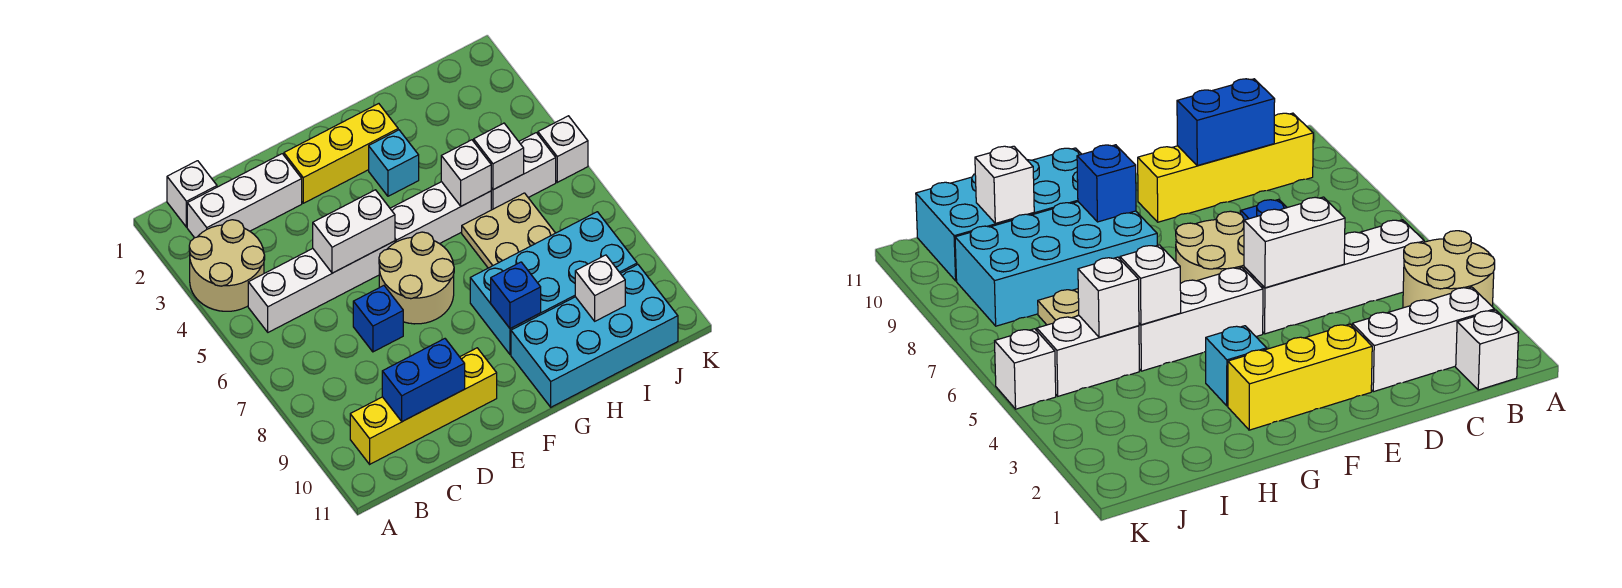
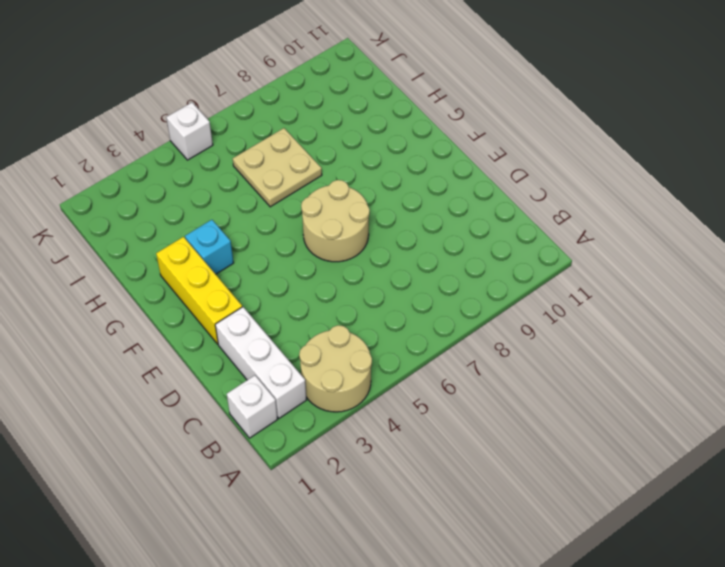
none -> white 1x4 brick [248,241,395,332]
none -> yellow 1x4 brick [350,348,497,464]
none -> blue 1x1 brick [353,286,403,352]

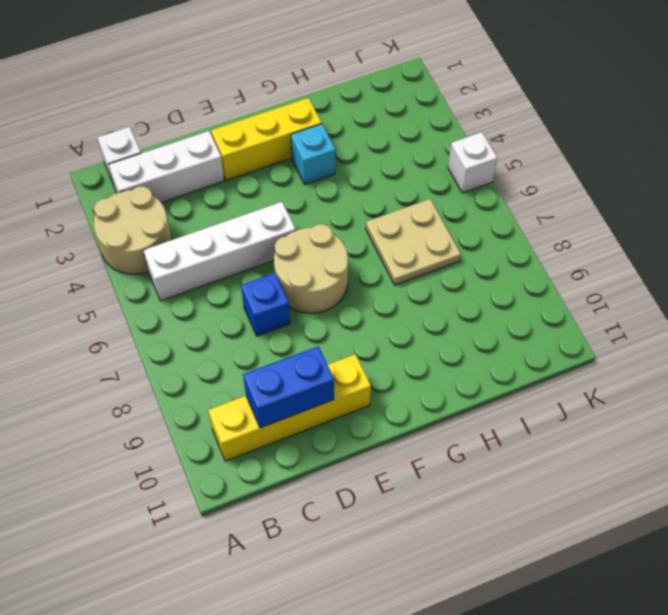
none -> white 1x3 brick [390,182,491,244]
none -> cyan 2x4 brick [470,212,637,355]
none -> cyan 2x4 brick [511,265,678,407]

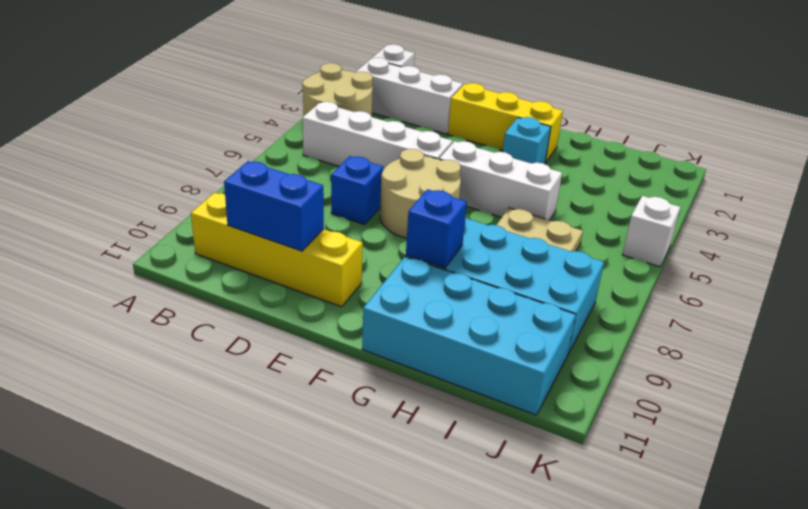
none -> white 1x2 brick [491,133,556,210]
none -> white 1x2 brick [313,190,395,273]
none -> white 1x1 brick [441,140,491,206]

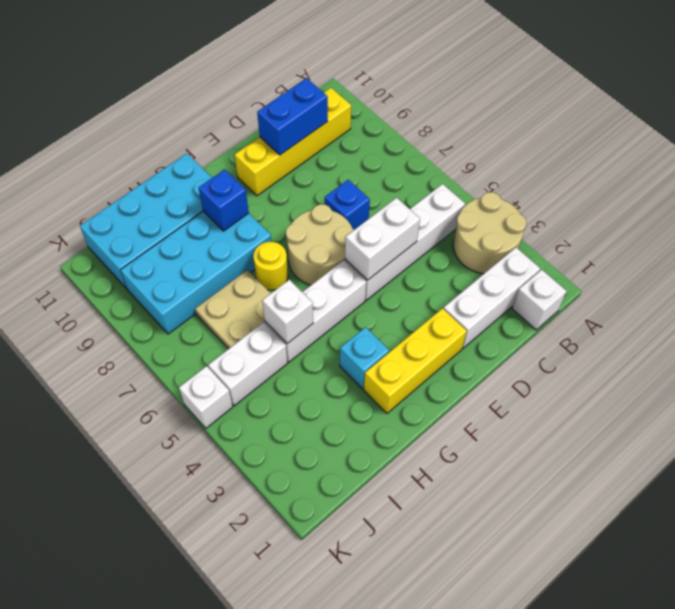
yellow 1x1 round brick [253,242,288,290] -> none
none -> white 1x1 brick [474,123,524,190]
none -> white 1x1 brick [575,255,625,321]

